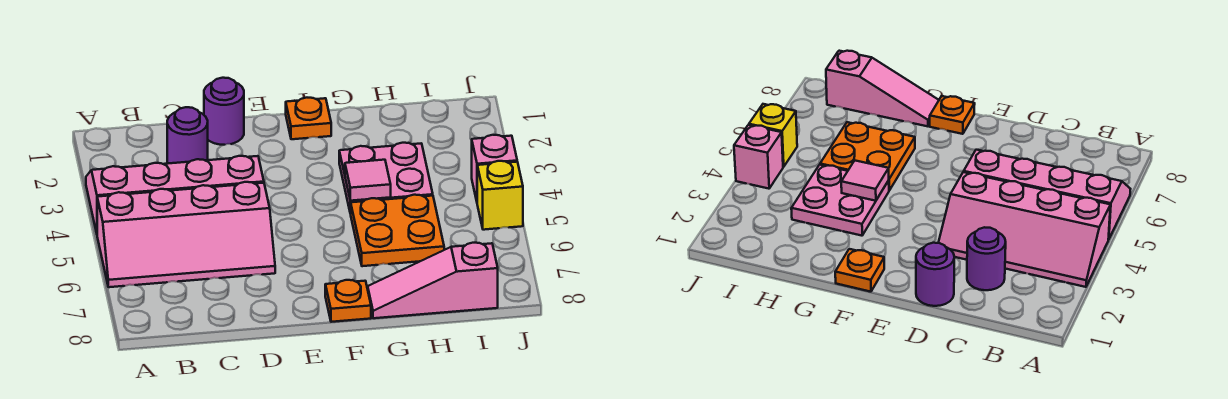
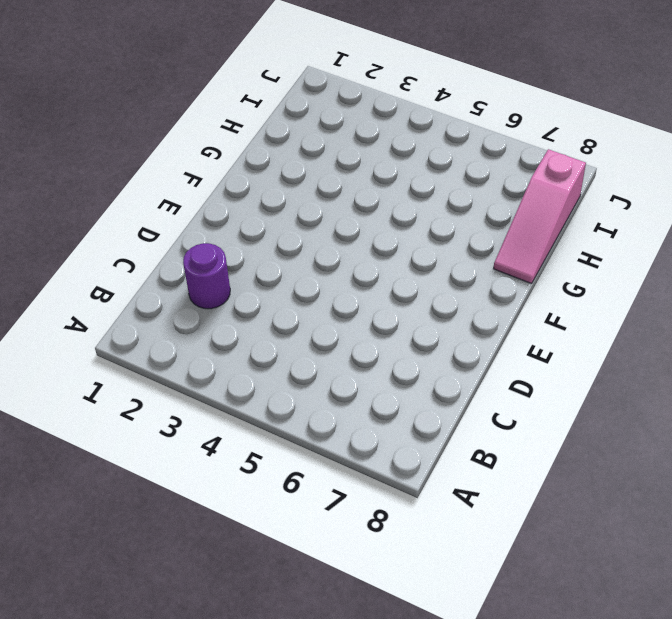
none -> pink 2x4 slope [86,156,264,233]
none -> pink 2x4 slope [97,182,275,287]
none -> purple 1x1 round brick [204,78,244,145]

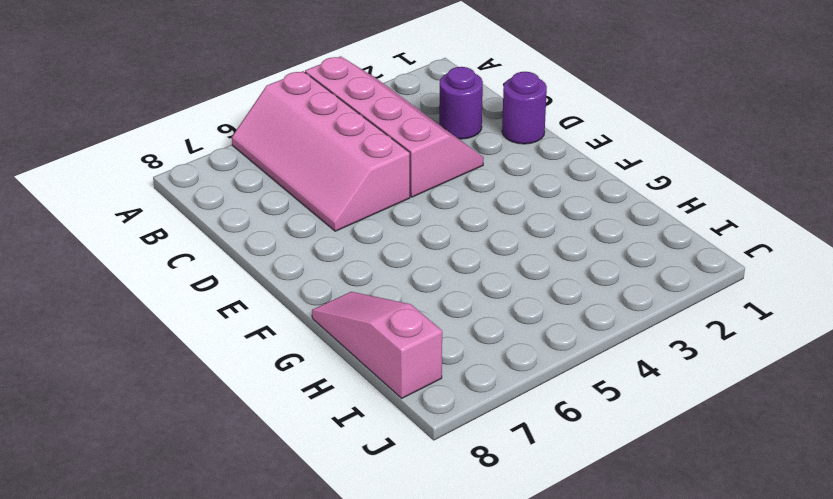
none -> orange 1x1 plate [286,98,331,139]
none -> orange 1x1 plate [325,280,371,322]
none -> pink 2x2 plate [339,143,433,214]

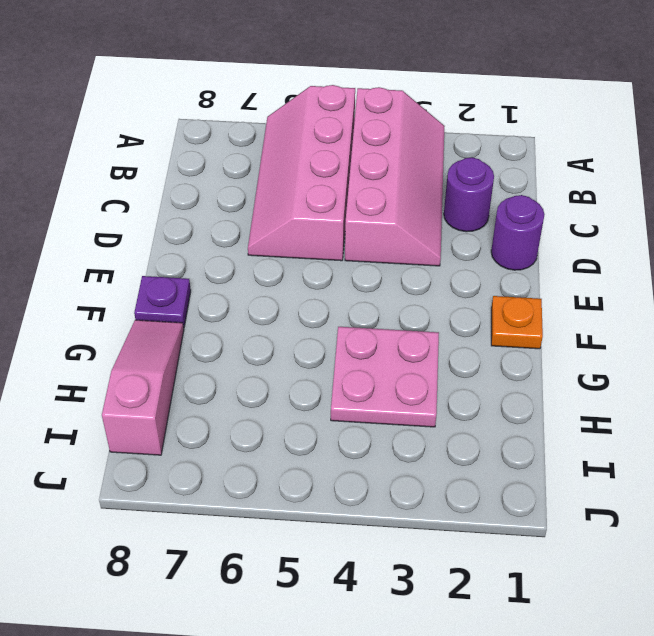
purple 1x1 plate [134,276,191,327] -> orange 1x1 plate [325,280,371,322]
none -> orange 2x2 plate [351,195,444,266]
none -> pink 1x1 brick [472,135,517,201]
none -> yellow 1x1 brick [477,161,523,230]

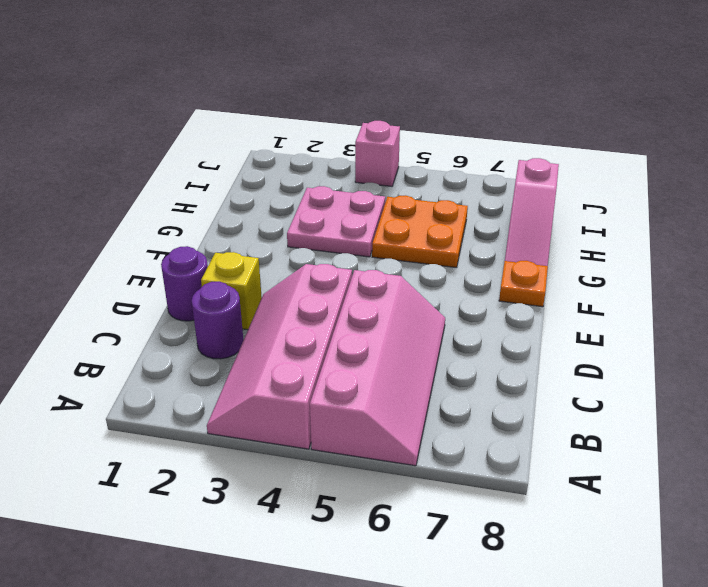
yellow 1x1 brick [201,252,262,330] -> yellow 1x1 brick moved to [477,161,523,230]
none -> orange 1x1 plate [286,98,331,139]
none -> pink 1x1 tile [345,160,391,201]

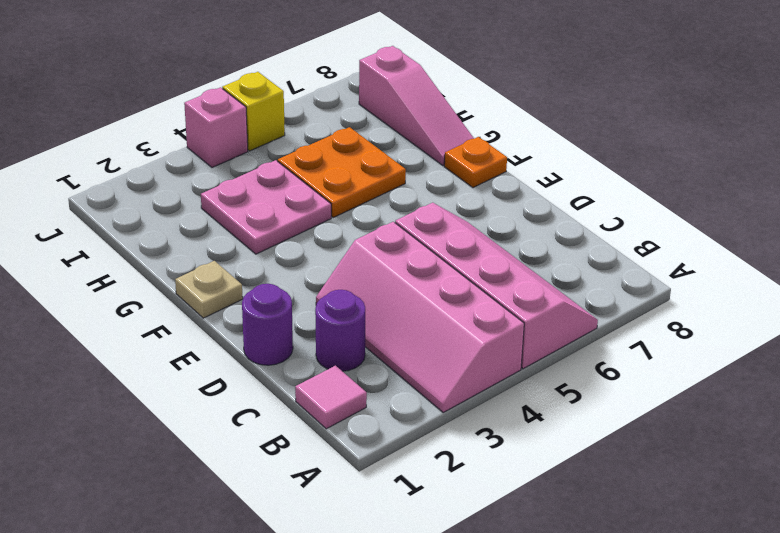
pink 1x1 tile [295,366,367,429] -> pink 1x1 tile moved to [345,160,391,201]
tan 1x1 plate [175,261,243,318] -> orange 1x1 plate [286,98,331,139]

